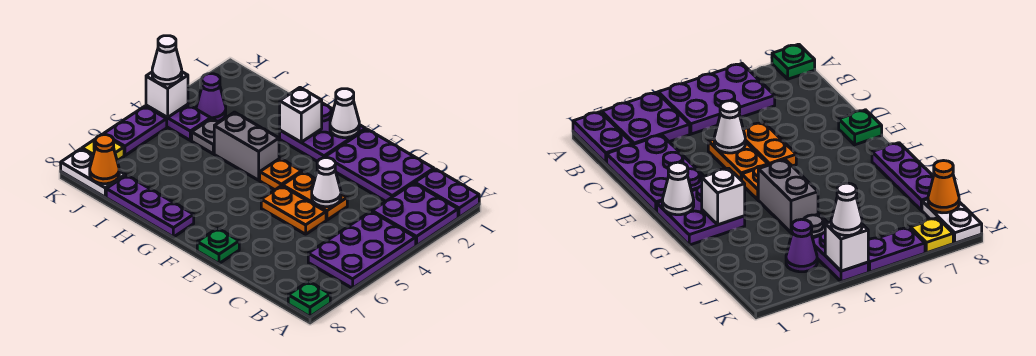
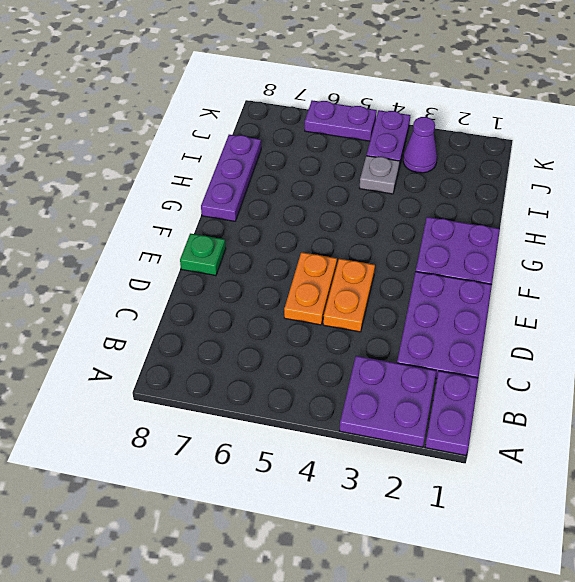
none -> purple 2x3 plate [308,212,416,288]
none -> green 1x1 plate [288,281,330,317]
none -> orange 1x1 plate [260,158,302,190]

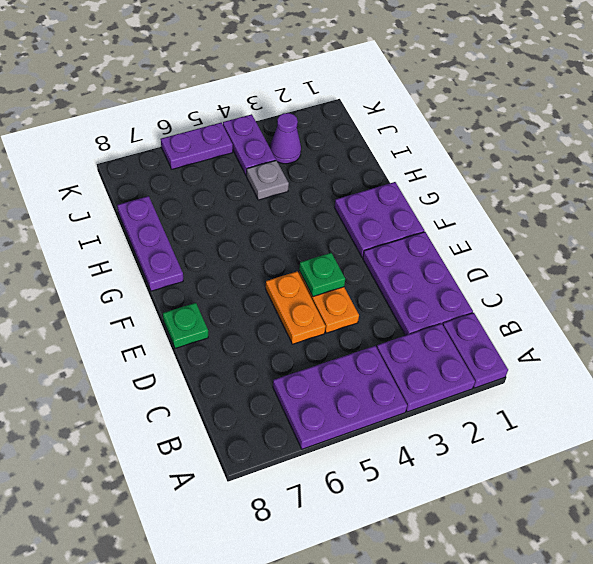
green 1x1 plate [299,253,345,297] -> green 1x1 plate moved to [288,281,330,317]
none -> orange 1x1 plate [260,158,302,190]
none -> grey 1x2 brick [214,112,279,180]
none -> white 1x2 plate [61,149,125,197]

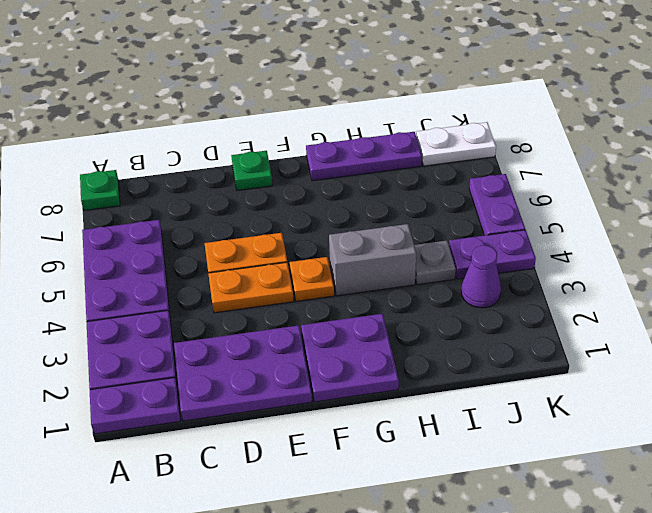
none -> yellow 1x1 plate [82,134,124,161]
none -> white 1x1 cone [312,158,341,207]
none -> white 1x1 cone [330,89,359,138]

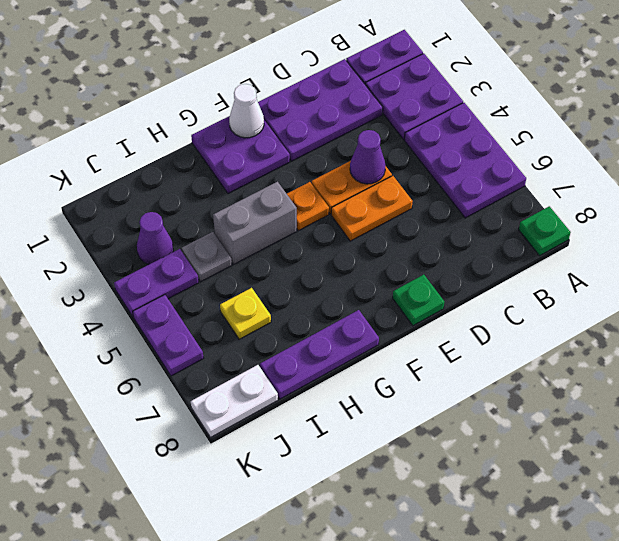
purple 1x1 cone [350,130,385,184] -> white 1x1 cone [312,158,341,207]
yellow 1x1 plate [220,288,271,339] -> yellow 1x1 plate moved to [82,134,124,161]
none -> white 1x1 brick [280,88,322,142]
none -> orange 1x1 cone [90,135,119,184]
none -> white 1x1 brick [146,72,188,118]

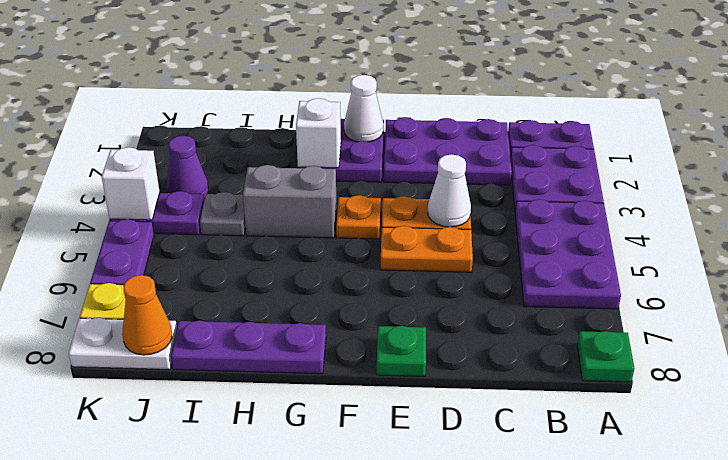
none -> white 1x1 cone [152,36,182,84]

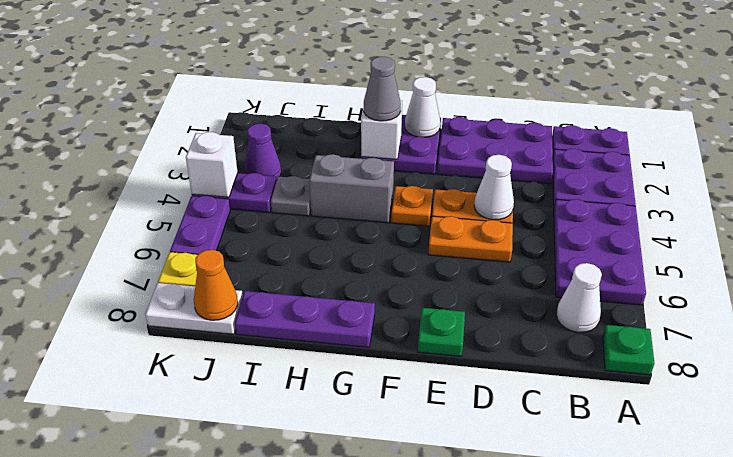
white 1x1 cone [556,263,602,332] -> white 1x1 cone moved to [152,36,182,84]
grey 1x1 cone [364,57,401,121] -> none

